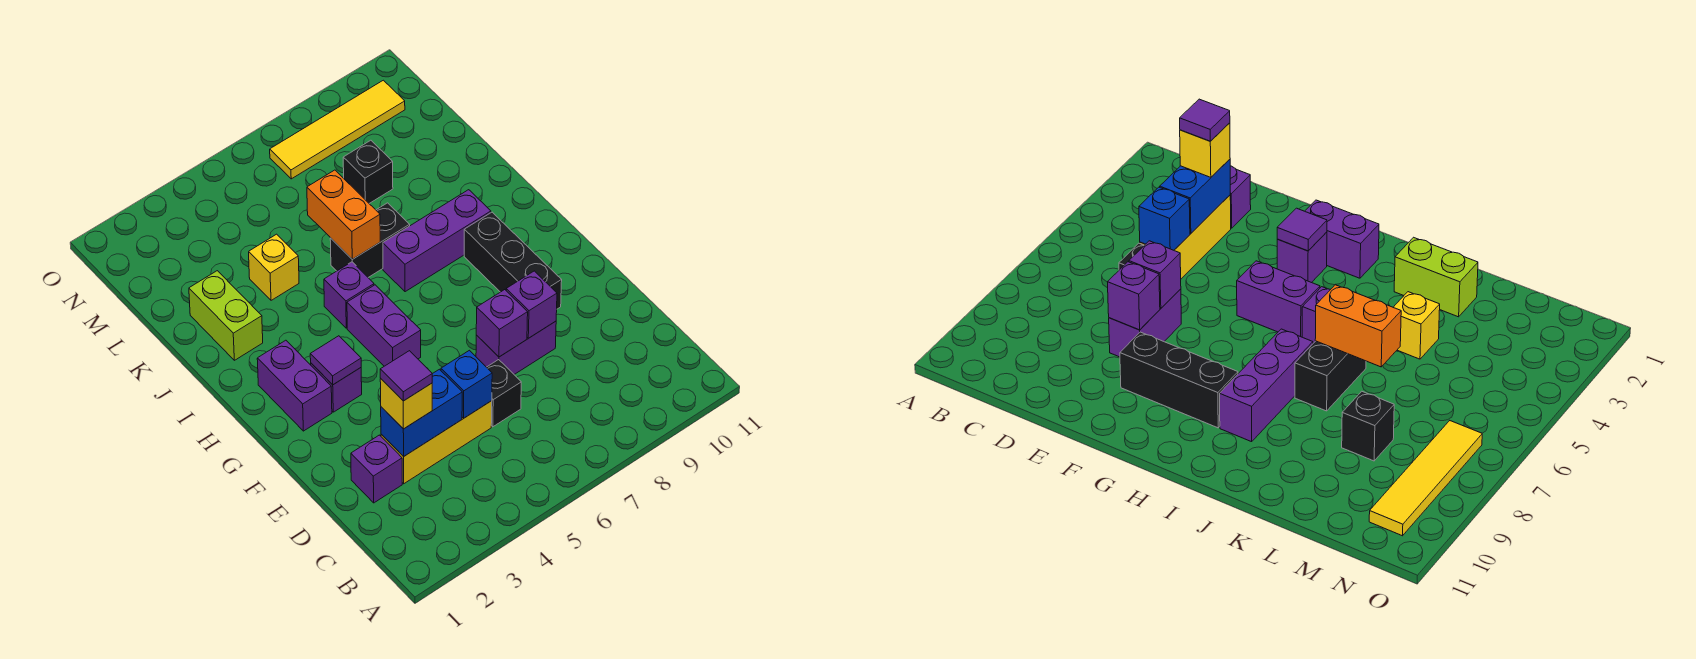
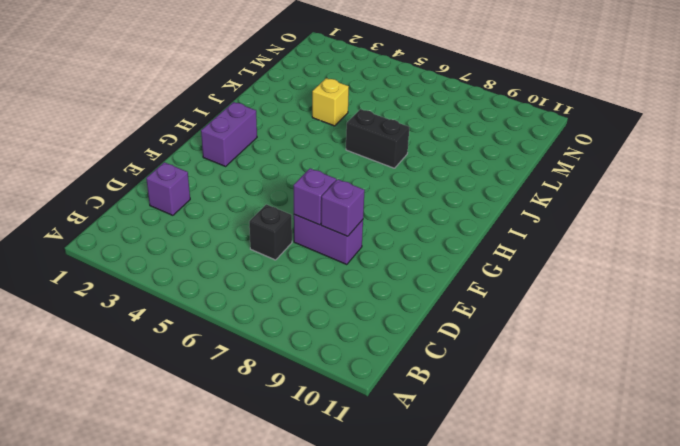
none -> yellow 1x3 brick [381,401,492,484]
none -> black 1x3 brick [464,212,562,309]
none -> purple 1x1 brick [311,363,362,412]

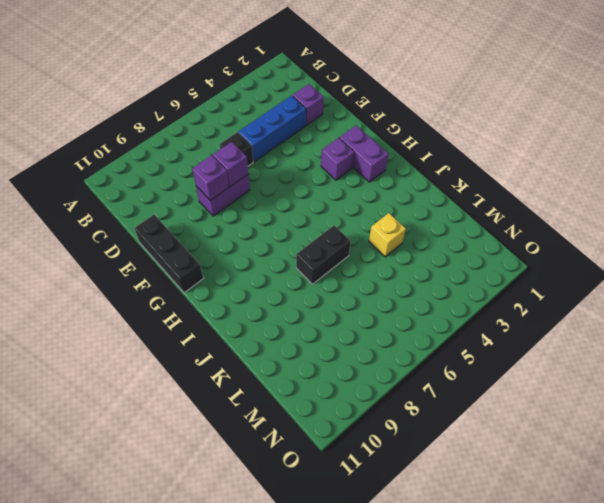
blue 1x3 brick [239,96,306,162] -> yellow 1x3 brick [381,401,492,484]
black 1x3 brick [134,215,203,293] -> black 1x3 brick moved to [464,212,562,309]
none -> purple 1x2 brick [347,285,421,366]
none -> purple 1x1 brick [324,262,374,328]
none -> purple 1x3 brick [383,190,491,292]

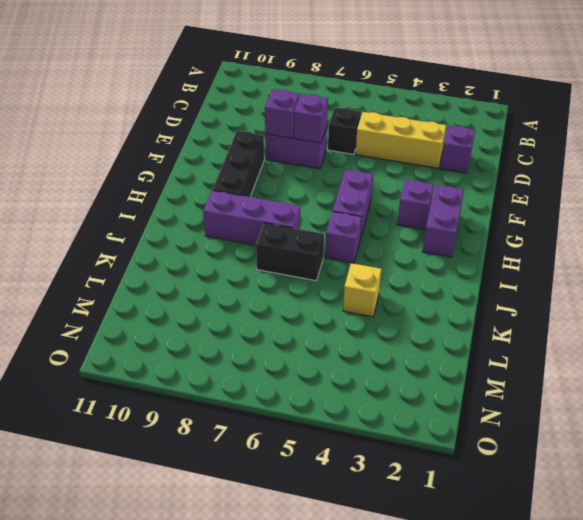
none -> lime 1x2 brick [189,271,263,360]
none -> black 1x1 brick [343,140,393,203]
none -> yellow 1x4 tile [270,80,405,179]

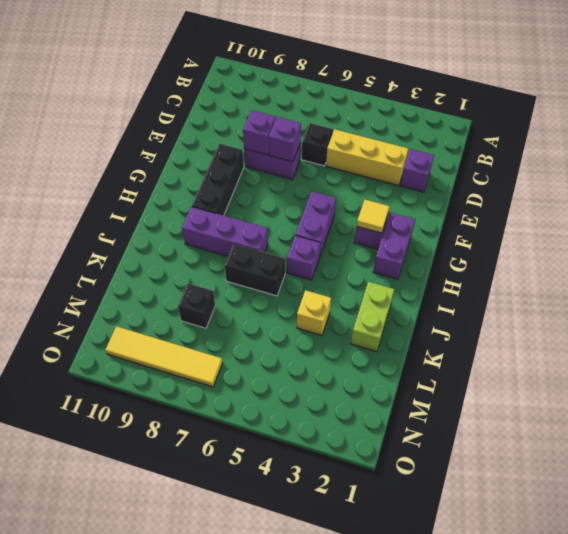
yellow 1x1 tile [357,200,390,233] -> purple 1x1 tile [310,336,361,385]
none -> blue 1x2 brick [381,369,462,457]
none -> blue 1x1 brick [441,350,492,418]
none -> orange 1x2 brick [307,170,380,259]

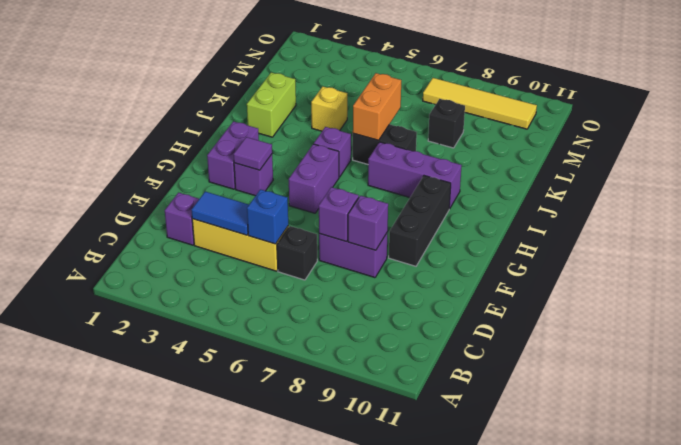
blue 1x2 tile [191,192,249,235] -> blue 1x2 brick [381,369,462,457]
none -> yellow 1x1 brick [380,379,432,429]
none -> purple 1x1 tile [380,351,432,401]

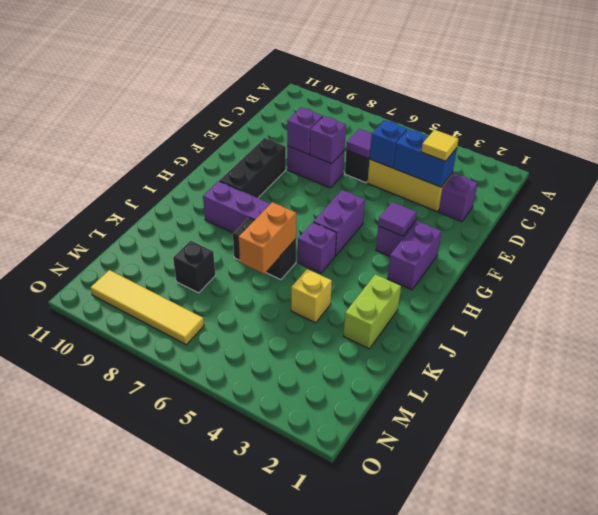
yellow 1x1 tile [421,130,459,161] -> yellow 1x1 brick [380,379,432,429]
purple 1x1 tile [346,129,372,158] -> purple 1x1 tile moved to [380,351,432,401]

